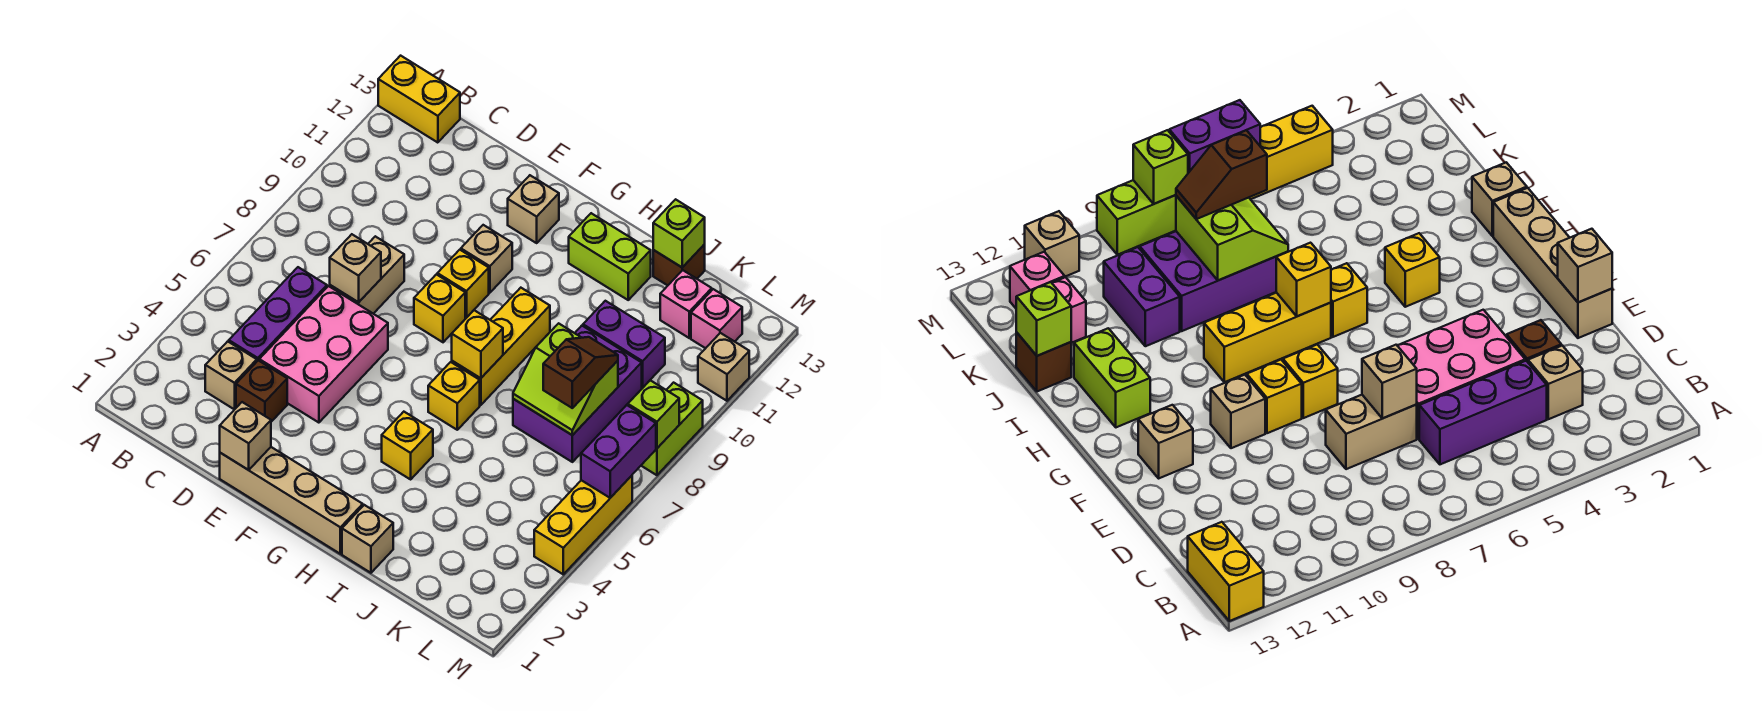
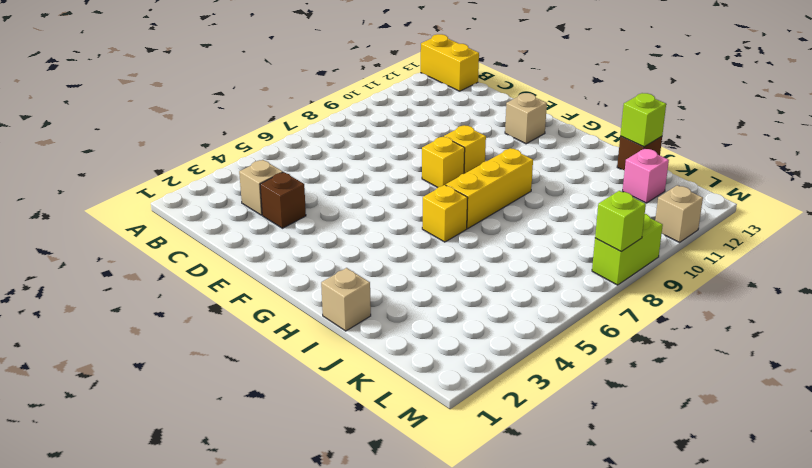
none -> purple 1x3 brick [229,267,327,361]
none -> pink 2x3 brick [259,286,388,423]
none -> tan 1x2 brick [330,236,404,314]
none -> tan 1x4 brick [220,447,363,554]

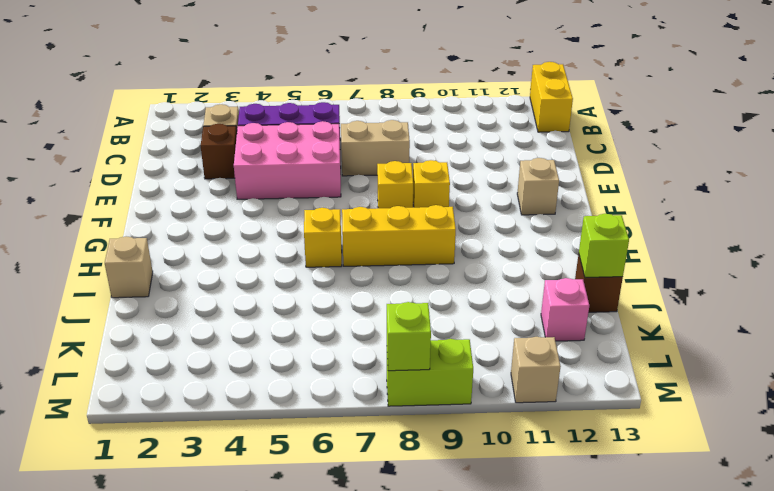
none -> tan 1x4 brick [220,447,363,554]
none -> tan 1x1 brick [461,225,512,293]
none -> yellow 1x1 brick [382,412,433,479]
none -> lime 1x2 brick [569,213,651,300]

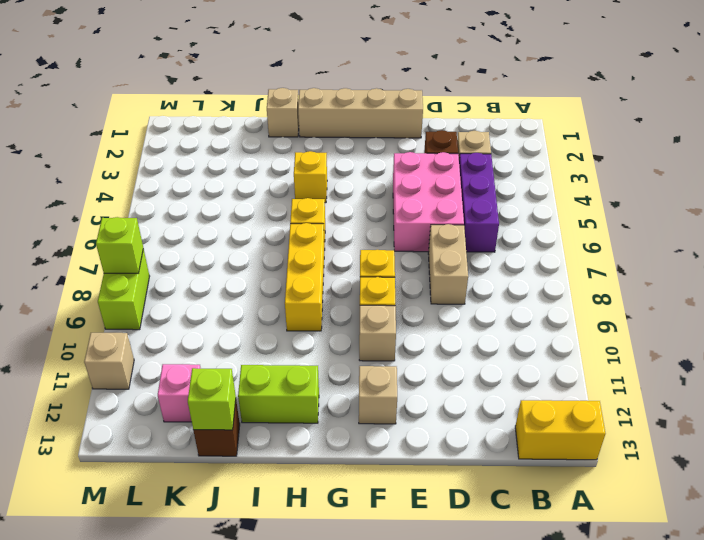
none -> purple 2x3 brick [513,326,642,462]
none -> purple 1x2 brick [583,301,665,388]
none -> pink 1x1 brick [691,289,742,348]
none -> yellow 1x3 brick [534,476,632,574]

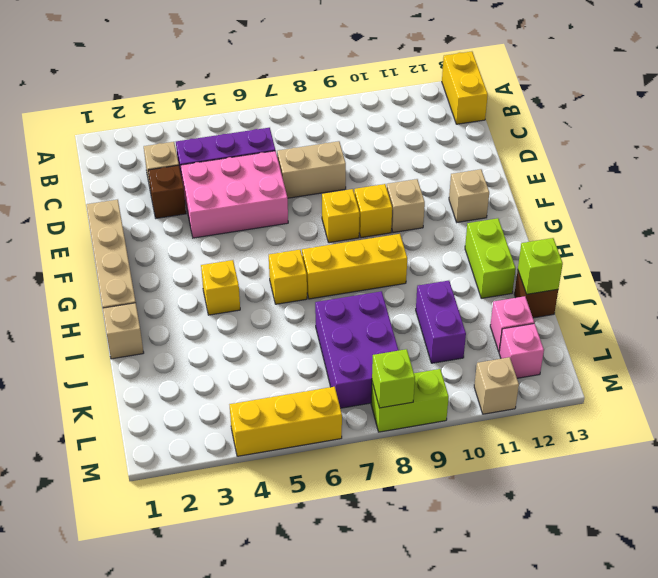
purple 2x3 brick [315,291,399,408] -> purple 2x3 brick turned to [513,326,642,462]
none -> tan 1x1 brick [330,234,381,302]
none -> tan 1x1 brick [220,402,271,470]
none -> yellow 1x1 brick [452,310,503,378]
none -> lime 2x2 slope [513,323,618,435]

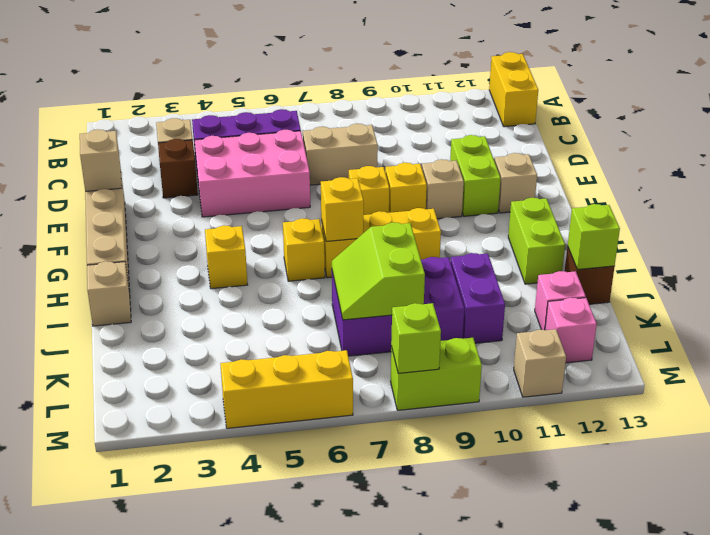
lime 1x2 brick [450,135,501,216] -> none
none -> tan 1x1 brick [330,234,381,302]
none -> purple 1x2 brick [581,405,656,498]
none -> brown 1x2 slope [543,337,618,408]

